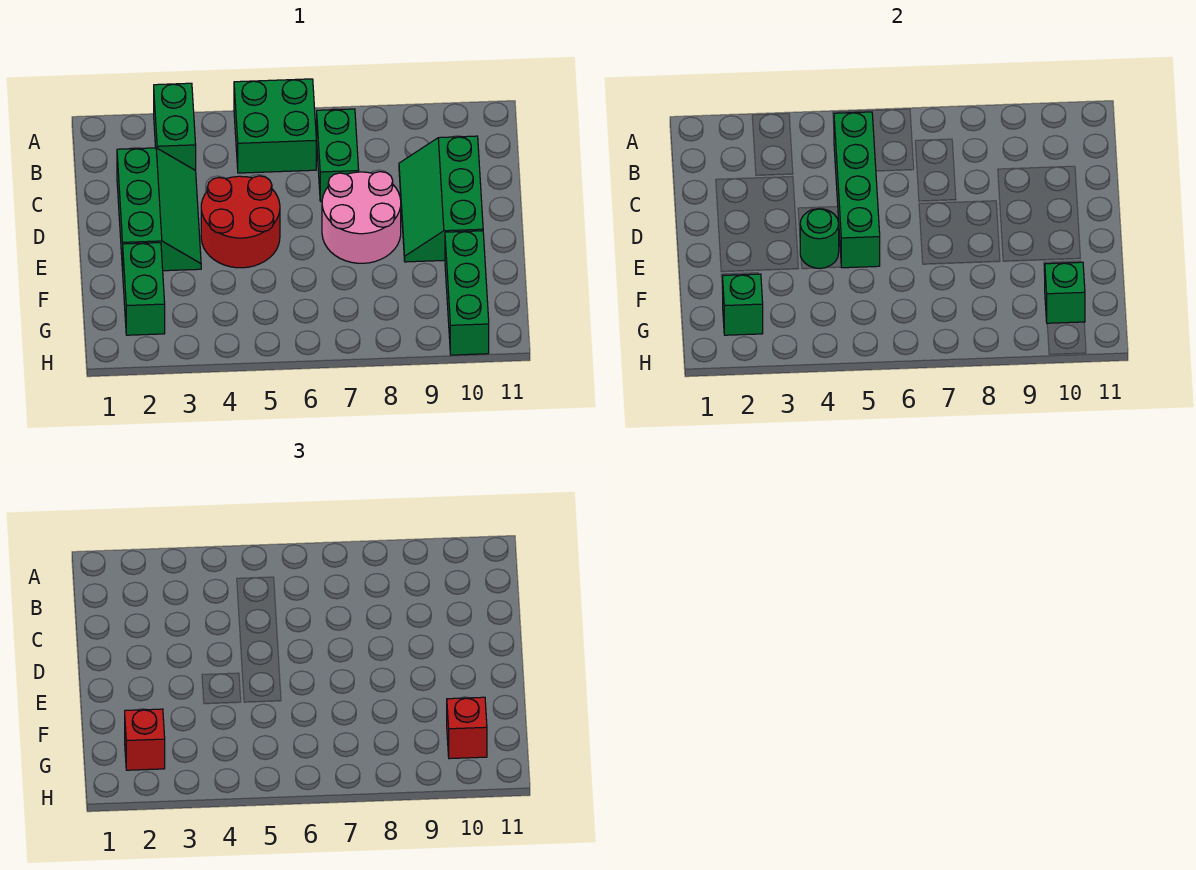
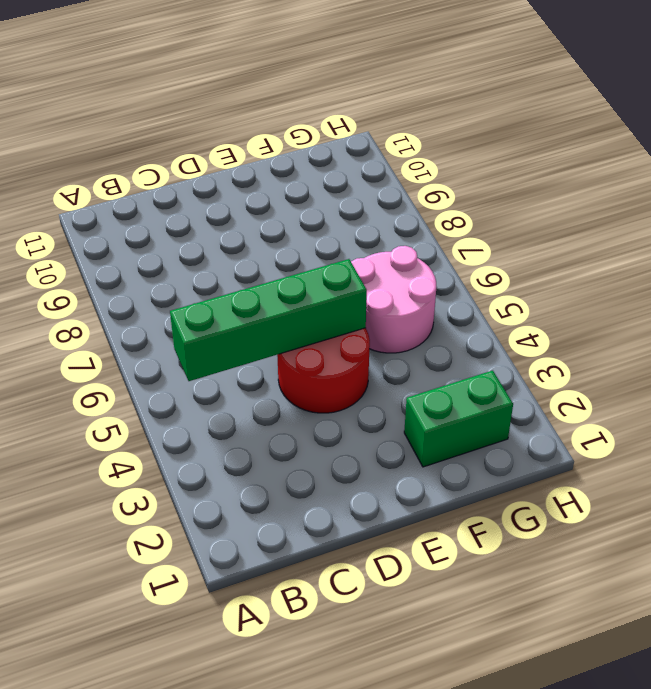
pink 2x2 round brick [351,246,436,353] -> pink 2x2 round brick moved to [322,172,401,263]
none -> green 1x2 brick [154,83,196,171]
none -> green 2x2 brick [234,79,316,173]
none -> green 1x2 brick [317,109,359,202]

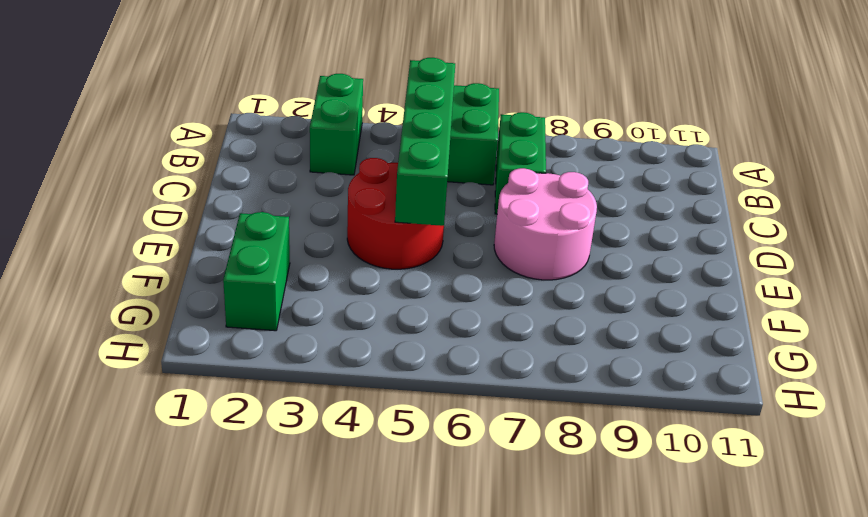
none -> green 2x3 slope [117,148,201,271]
none -> green 2x3 slope [399,136,483,262]
none -> green 1x3 brick [445,231,489,355]

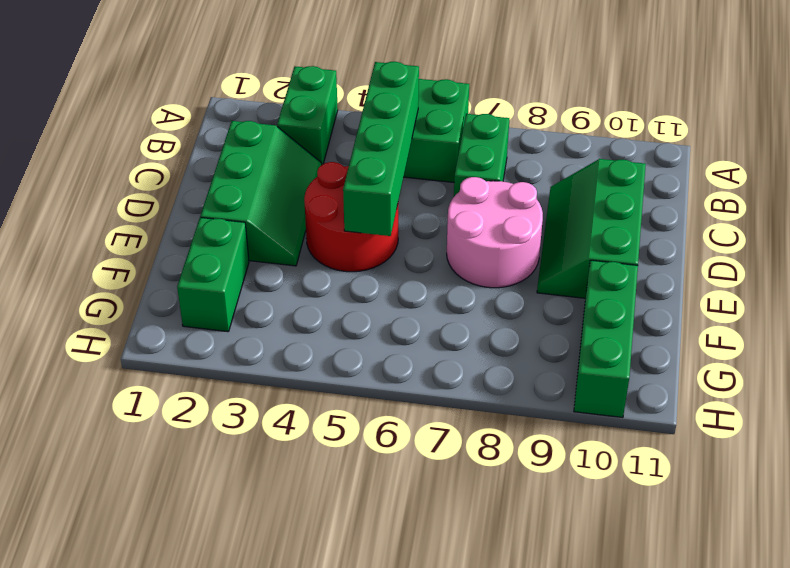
none -> green 1x1 round brick [800,209,839,269]
none -> green 1x1 brick [723,274,763,335]
none -> green 1x1 brick [1045,262,1085,323]

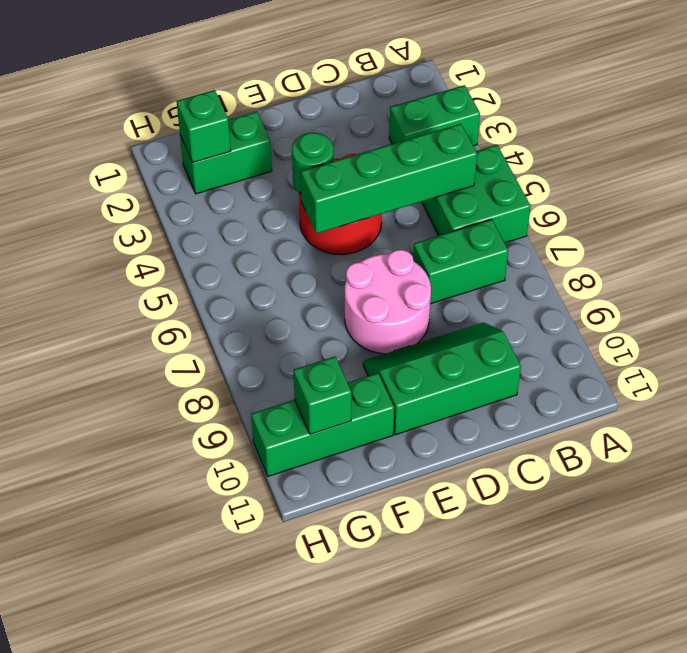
none -> green 2x3 slope [117,148,201,271]
none -> red 1x1 brick [125,709,165,770]
none -> red 1x1 brick [447,697,487,759]

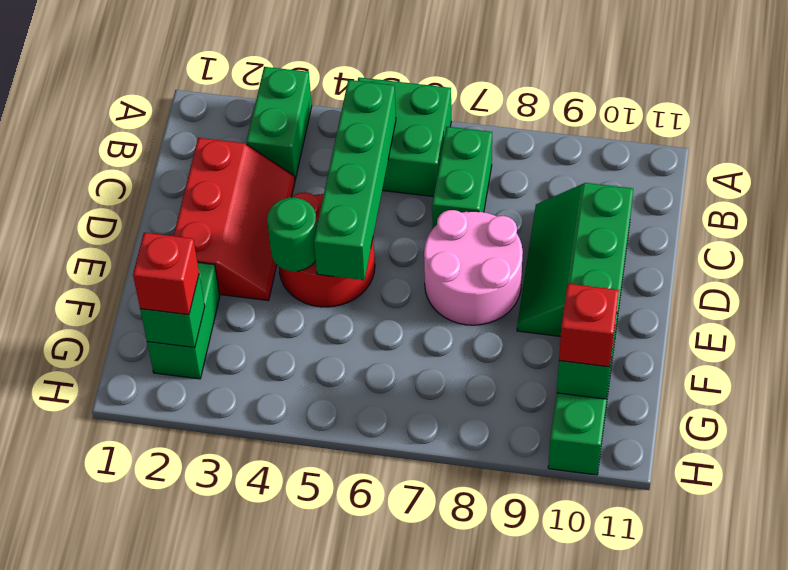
red 2x3 slope [174,138,295,301] -> green 2x3 slope [117,148,201,271]

